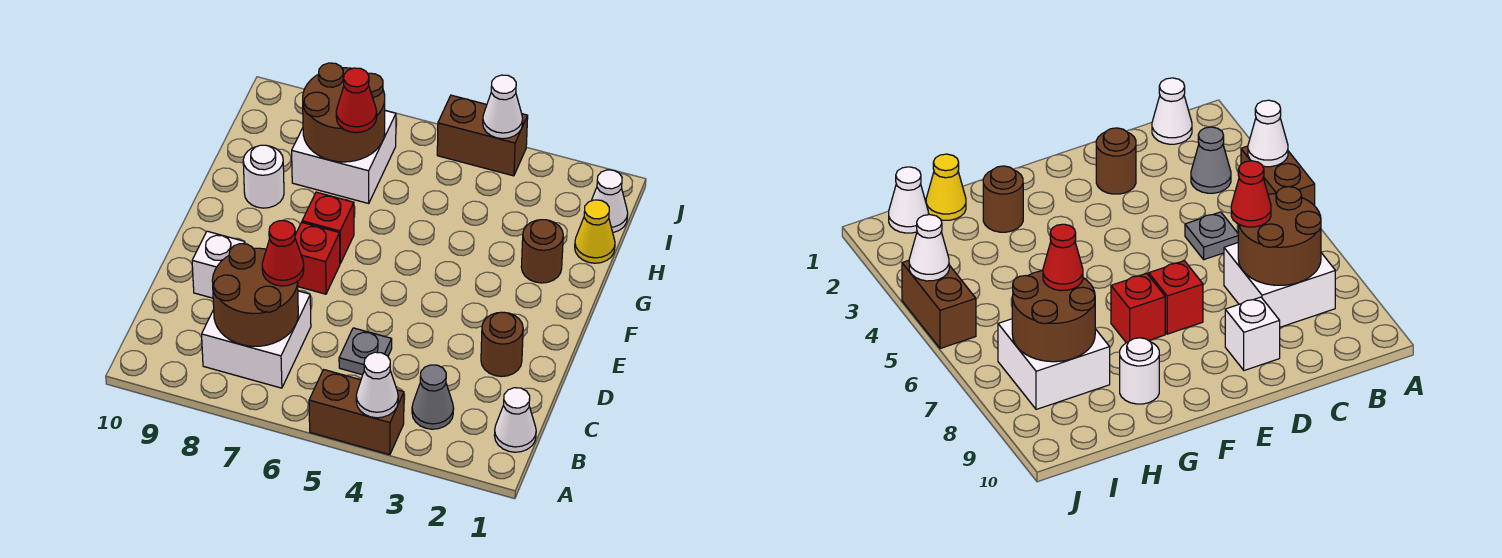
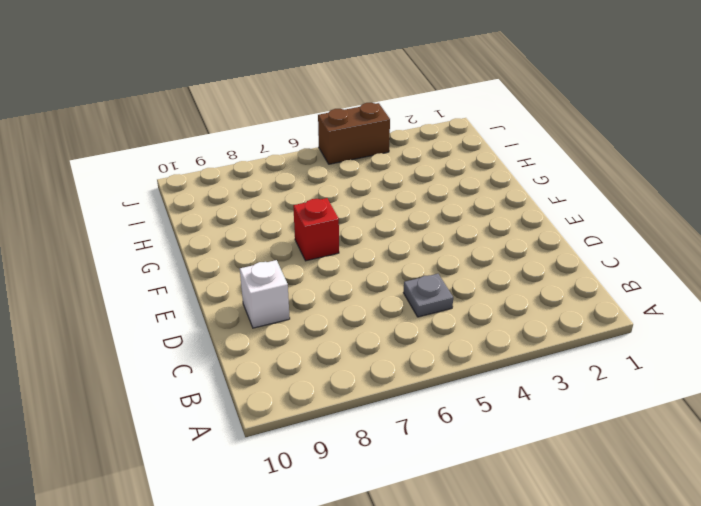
none -> brown 1x2 brick [309,370,404,455]
none -> white 1x1 cone [494,388,536,452]
none -> grey 1x1 cone [412,365,454,429]

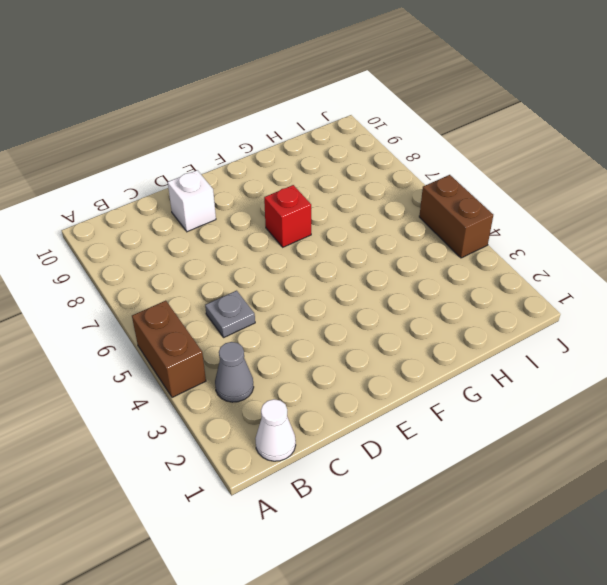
none -> white 2x2 brick [202,291,311,388]
none -> brown 1x1 round brick [481,312,523,377]
none -> red 1x1 brick [295,222,340,294]

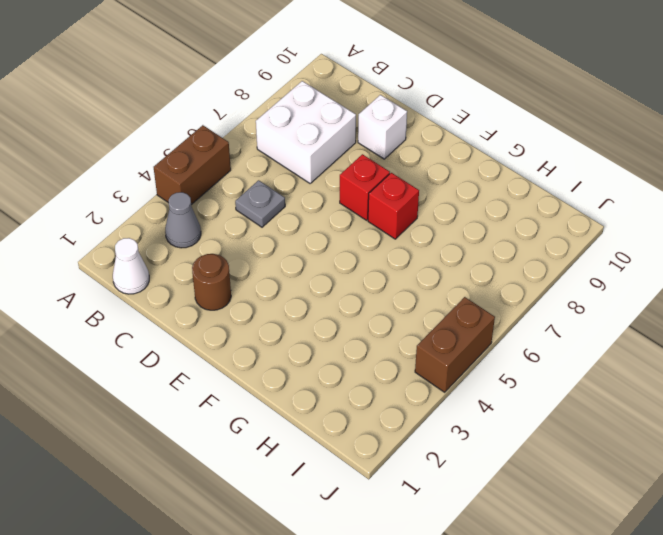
none -> brown 1x1 round brick [521,220,563,283]
none -> white 1x1 round brick [243,145,284,208]
none -> yellow 1x1 cone [575,200,615,263]

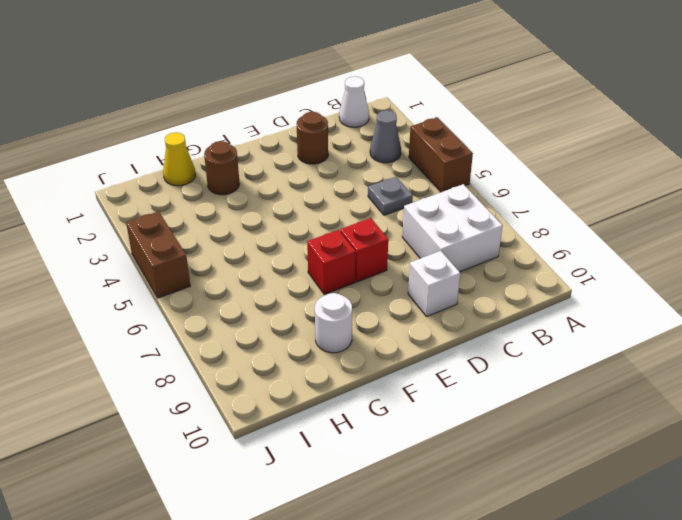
none -> white 2x2 brick [292,111,396,203]
none -> white 1x1 cone [591,170,628,232]
none -> white 1x1 cone [356,352,398,418]

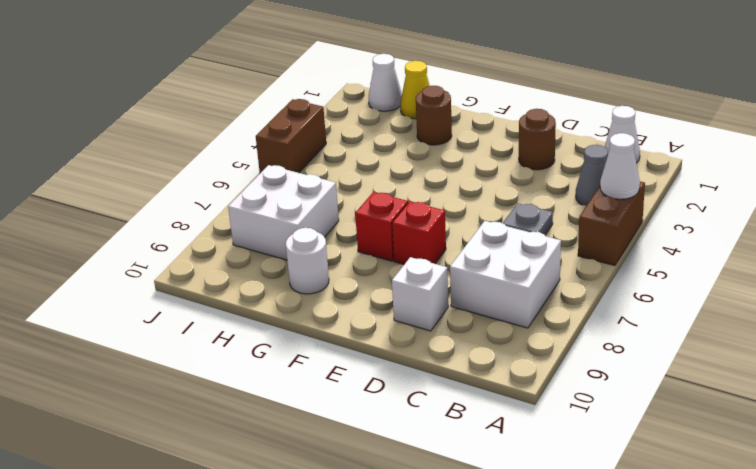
none -> brown 2x2 round brick [212,244,298,346]
none -> brown 2x2 round brick [303,63,385,162]
none -> white 1x1 cone [483,75,523,139]

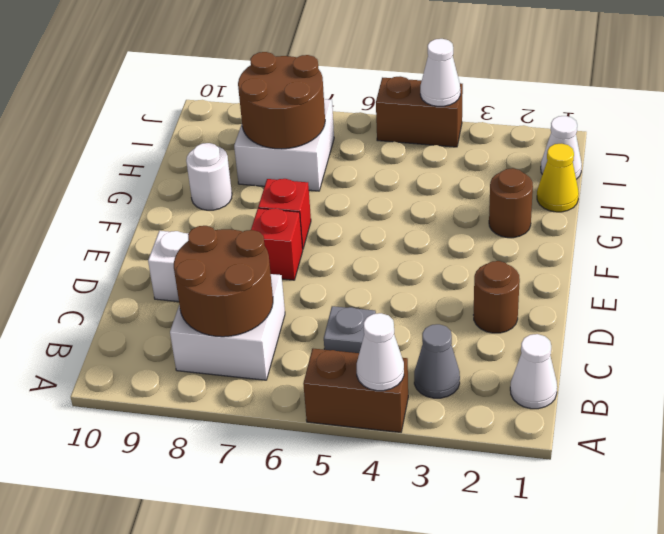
none -> red 1x1 cone [262,221,304,286]
none -> red 1x1 cone [336,68,377,133]

